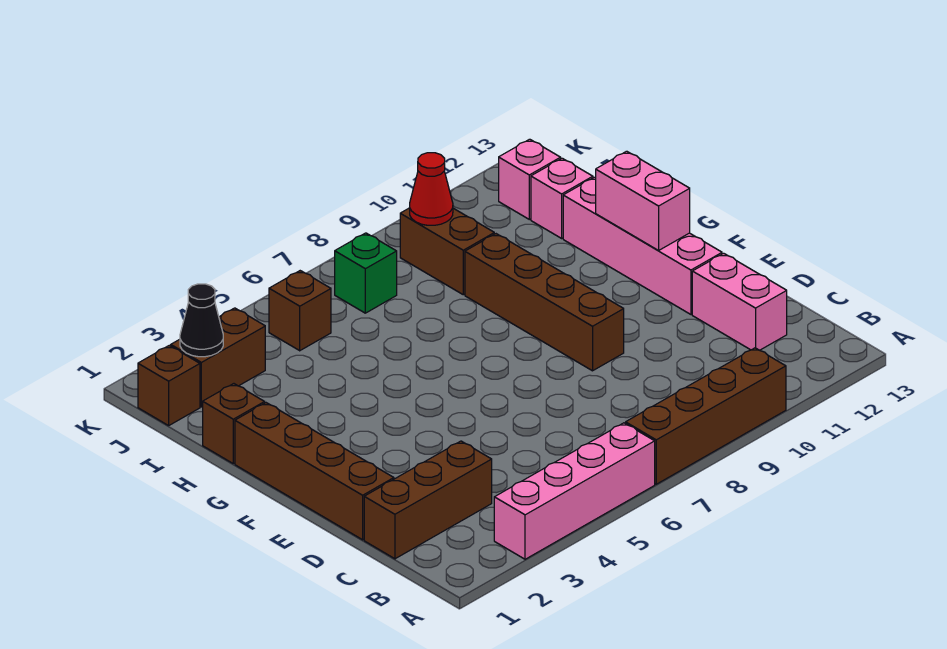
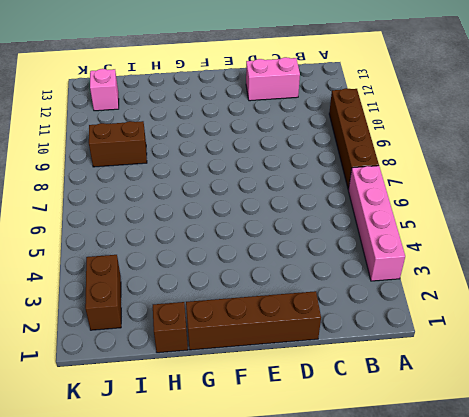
none -> brown 1x3 brick [364,441,492,559]
none -> brown 1x4 brick [465,234,624,371]
none -> pink 1x4 brick [563,177,722,314]

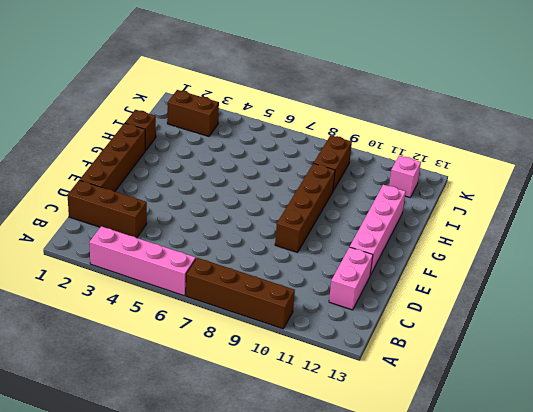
none -> pink 1x1 brick [531,158,593,238]
none -> brown 1x1 brick [138,346,200,426]
none -> brown 1x1 brick [269,271,331,351]

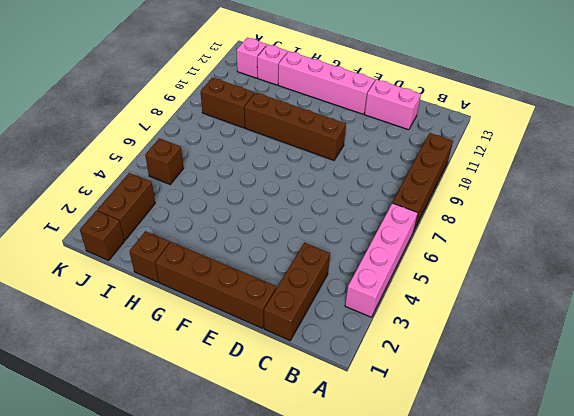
none -> green 1x1 brick [335,233,397,313]
none -> pink 1x2 brick [596,151,690,250]
none -> black 1x1 cone [180,284,223,357]

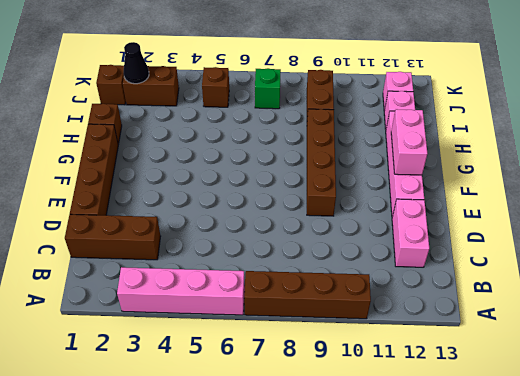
none -> red 1x1 cone [410,153,453,225]

